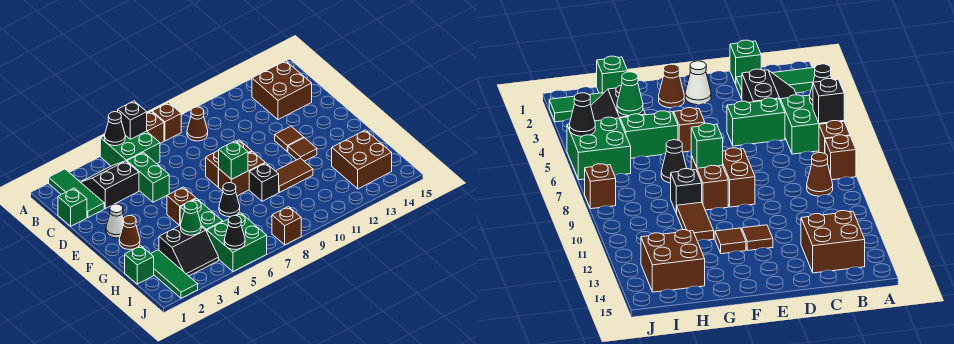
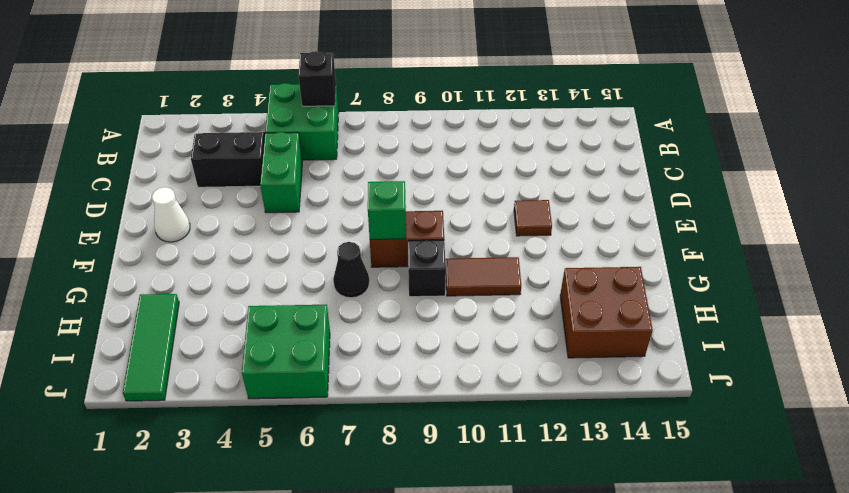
none -> green 1x3 tile [49,169,104,217]
none -> brown 1x1 brick [147,111,164,143]
none -> brown 1x1 brick [152,103,181,141]
none -> brown 1x1 cone [187,107,208,141]

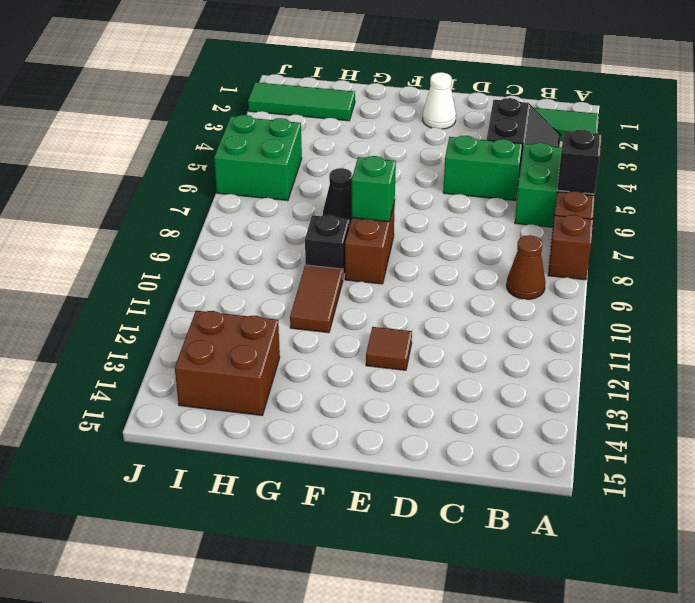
none -> brown 2x2 brick [252,61,312,120]
none -> green 1x1 brick [58,188,87,226]
none -> brown 1x2 brick [206,140,252,187]
none -> brown 1x1 cone [119,216,140,249]

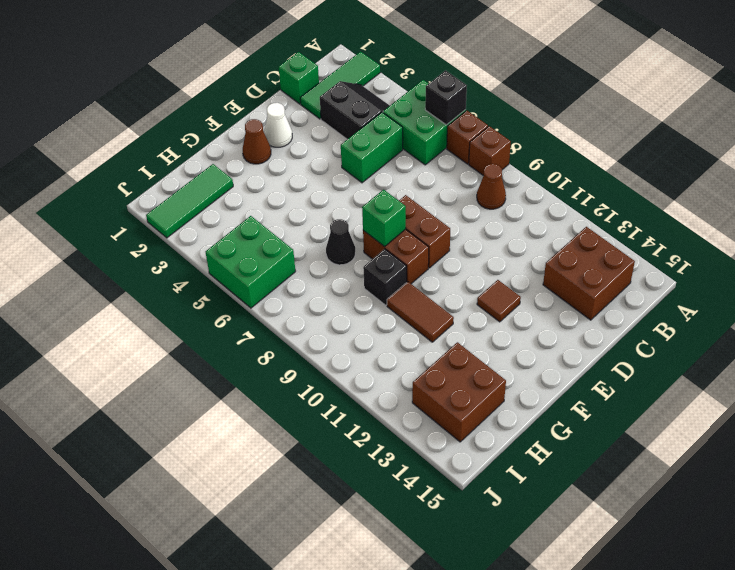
none -> brown 1x1 brick [167,187,196,225]
none -> brown 1x1 tile [288,138,317,161]
none -> green 1x2 brick [180,199,223,232]
none -> green 1x1 brick [125,246,154,284]

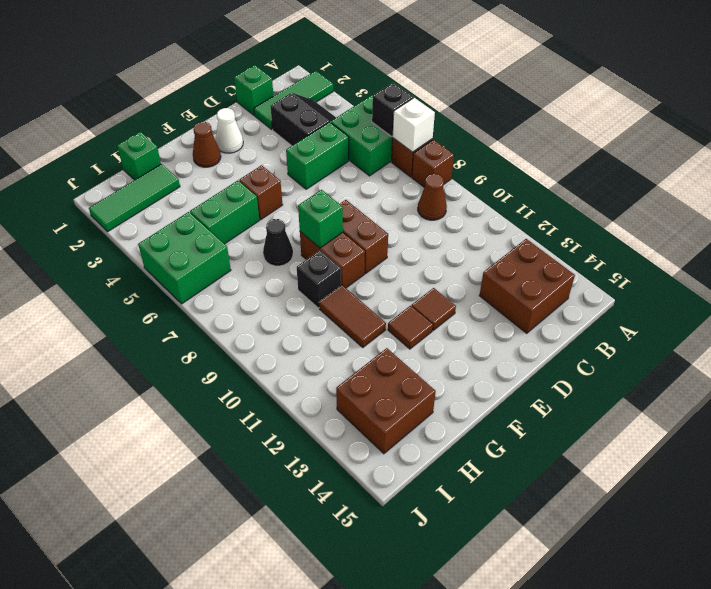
white 1x1 brick [393,98,435,152] -> none
none -> black 2x2 slope [159,225,219,276]
none -> brown 1x1 brick [272,207,301,245]
none -> black 1x1 cone [105,112,125,146]
none -> green 1x1 cone [181,201,201,235]

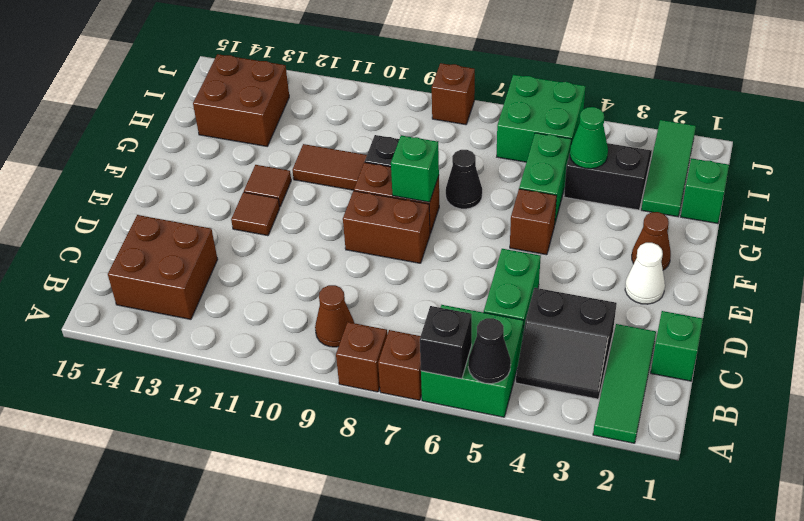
none -> black 1x1 cone [224,216,245,249]

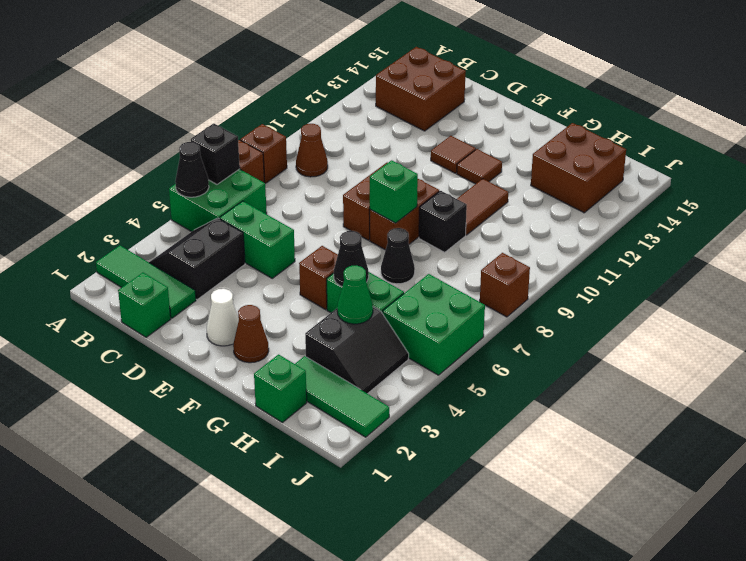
black 1x1 cone [334,231,369,287] -> black 1x1 cone moved to [224,216,245,249]

